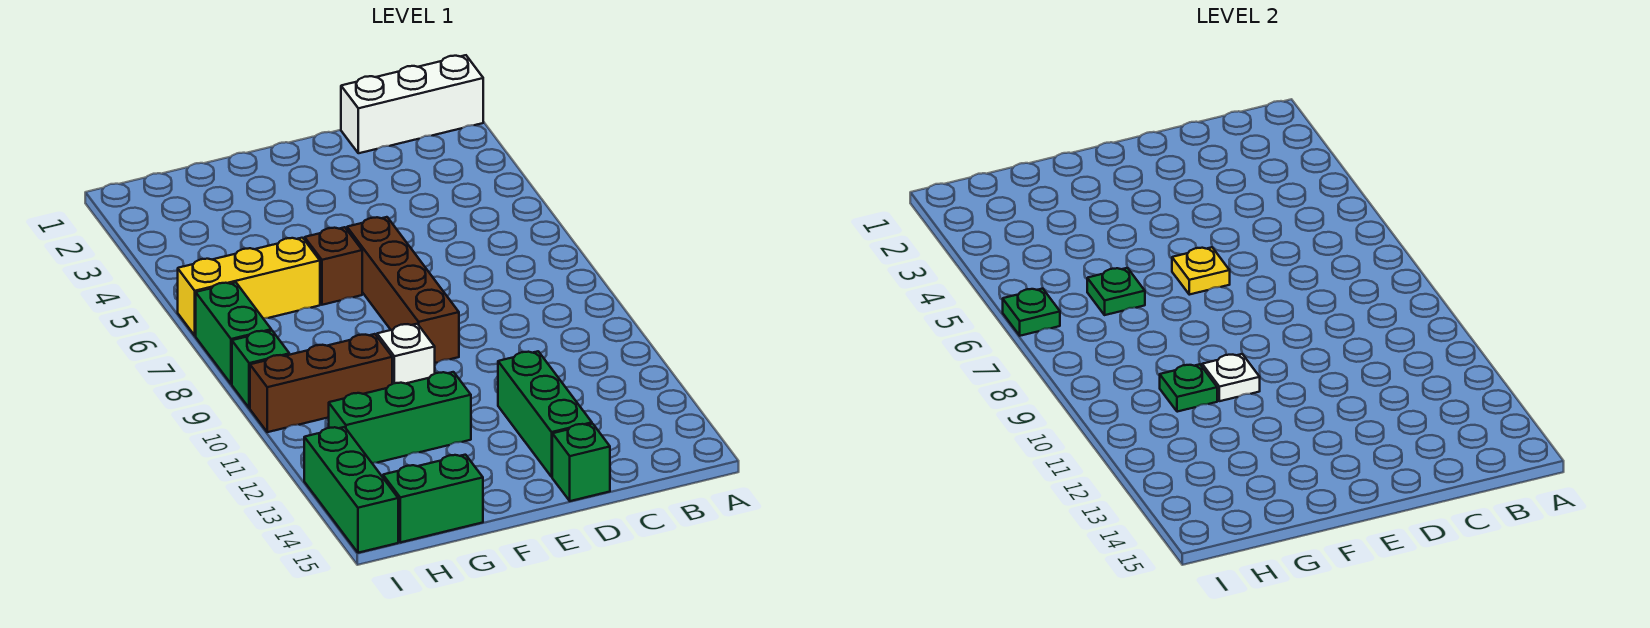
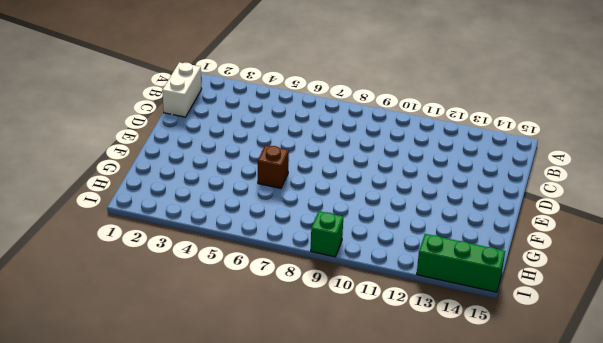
white 1x2 brick [162,62,202,117] -> white 1x3 brick [341,55,483,153]
none -> green 1x3 brick [498,351,592,477]
none -> green 1x1 brick [552,424,610,501]
none -> brown 1x4 brick [347,217,459,363]

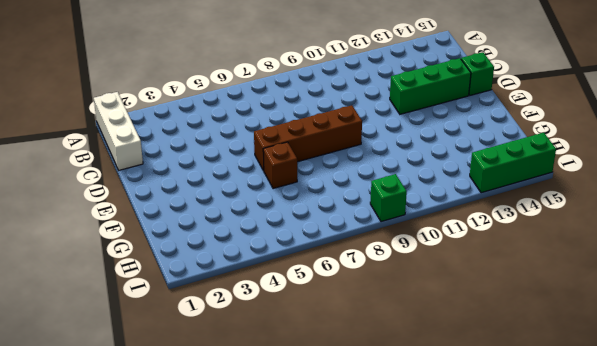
none -> white 1x1 brick [377,324,435,384]
none -> green 1x3 brick [329,372,471,463]
none -> yellow 1x3 brick [178,238,320,336]

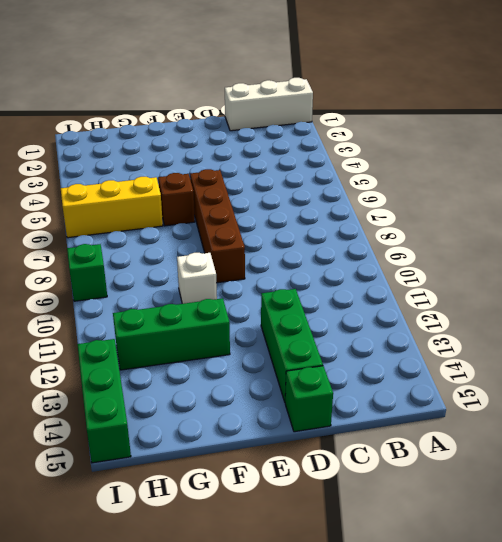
none -> brown 1x3 brick [250,334,392,432]
none -> green 1x2 brick [383,455,483,542]
none -> green 1x2 brick [196,282,271,384]

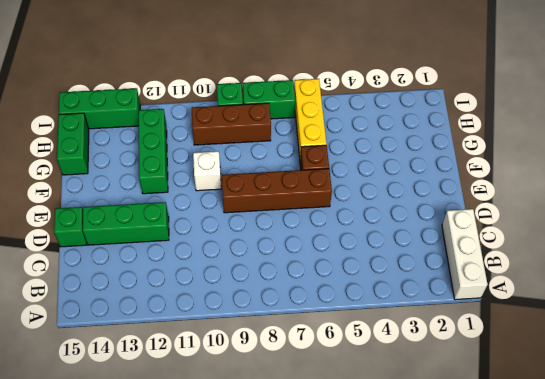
brown 1x3 brick [192,103,271,145] -> brown 1x3 brick turned to [250,334,392,432]
none -> yellow 1x1 plate [1172,247,1230,295]
none -> white 1x1 plate [1202,354,1260,401]
none -> green 1x1 plate [1087,268,1145,315]

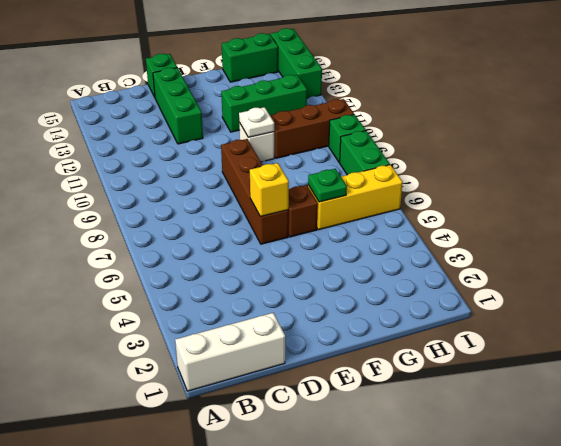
yellow 1x1 brick [250,163,289,217] -> yellow 1x1 plate [1172,247,1230,295]
none -> green 1x1 plate [1160,364,1217,412]
none -> green 1x1 plate [1003,289,1060,336]

